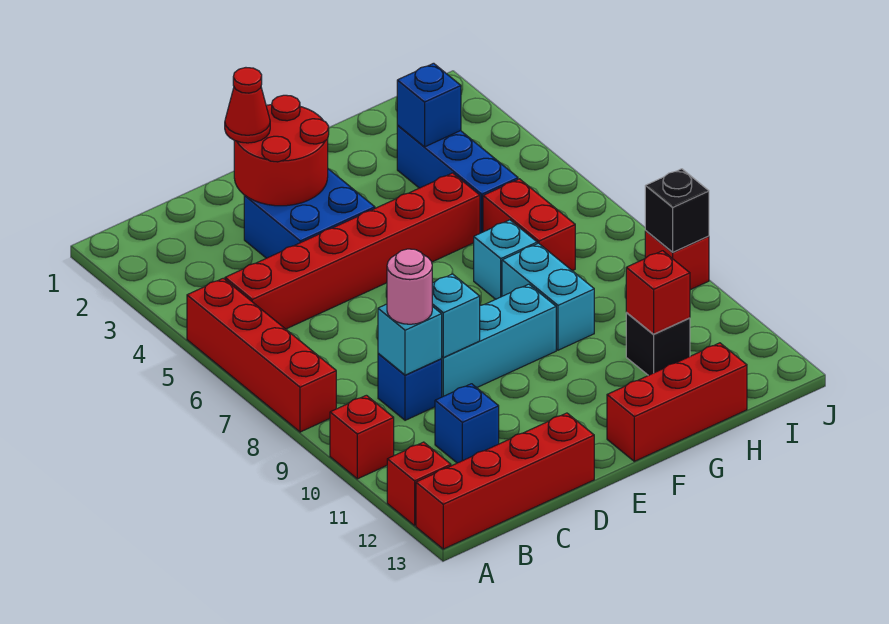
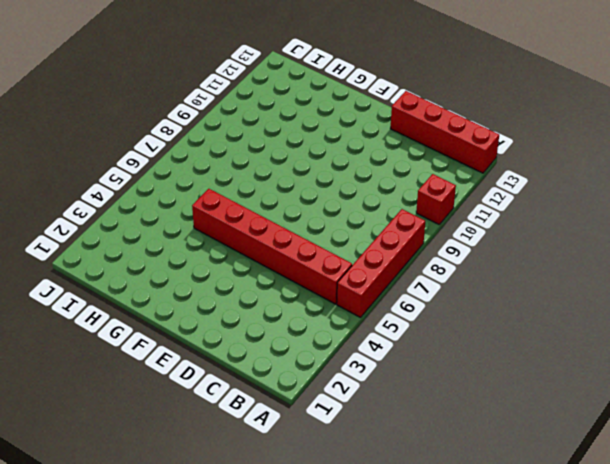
none -> red 1x1 brick [387,442,451,526]
none -> blue 1x1 brick [378,353,442,420]
none -> blue 1x1 brick [435,384,499,463]

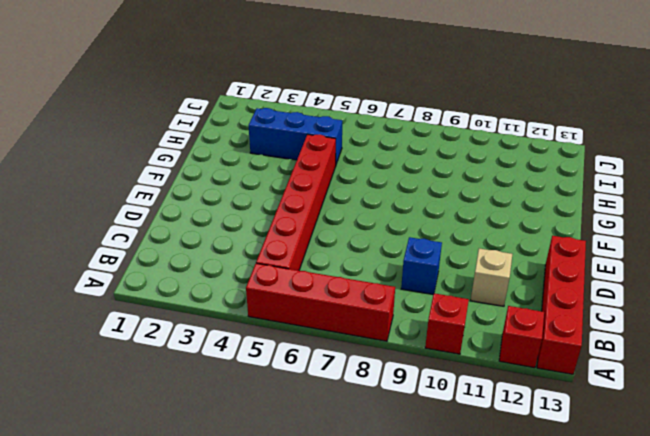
tan 1x1 brick [471,248,512,306] -> blue 1x1 brick [435,384,499,463]
none -> blue 2x2 brick [244,169,375,258]
none -> cyan 1x3 brick [442,284,556,397]
none -> red 1x3 brick [607,343,747,461]

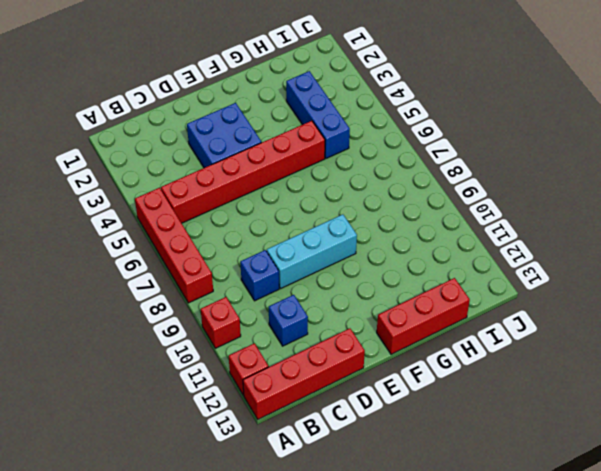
none -> cyan 1x1 brick [474,220,537,299]
none -> cyan 1x2 brick [502,243,594,350]
none -> red 1x2 brick [483,179,575,271]

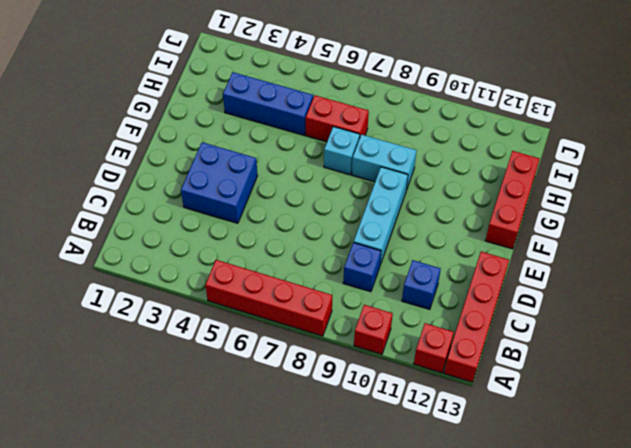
none -> red 1x6 brick [225,173,480,329]
none -> black 1x1 brick [626,313,690,375]
none -> red 1x1 brick [645,231,709,290]

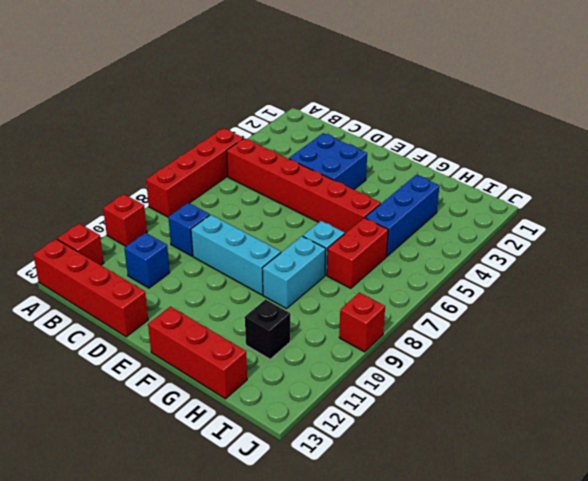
none -> cyan 1x1 brick [378,304,442,375]
none -> red 2x2 round brick [234,95,329,206]
none -> cyan 1x1 brick [432,274,480,358]

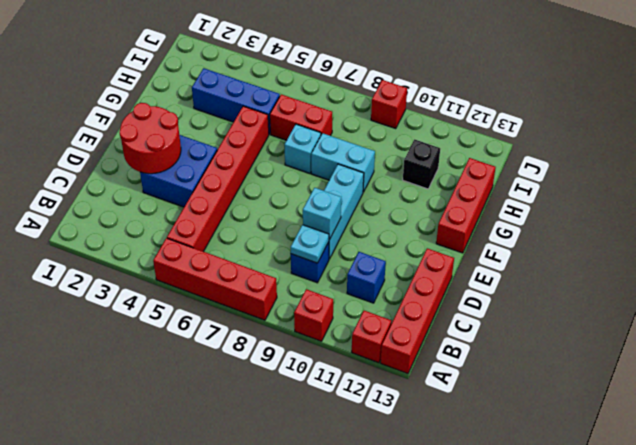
cyan 1x1 plate [291,225,329,263] -> cyan 1x1 brick [378,304,442,375]
none -> blue 1x1 brick [397,63,461,147]
none -> red 1x1 brick [626,251,690,334]
none -> black 1x1 brick [645,169,709,252]

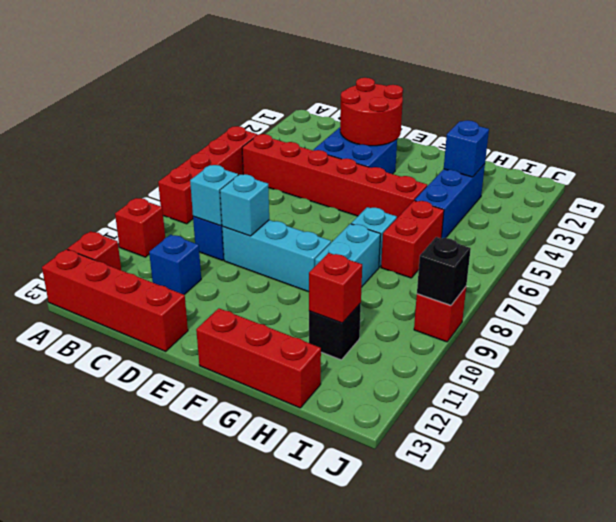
none -> pink 1x1 round brick [387,249,432,324]
none -> red 1x1 cone [225,68,270,143]

